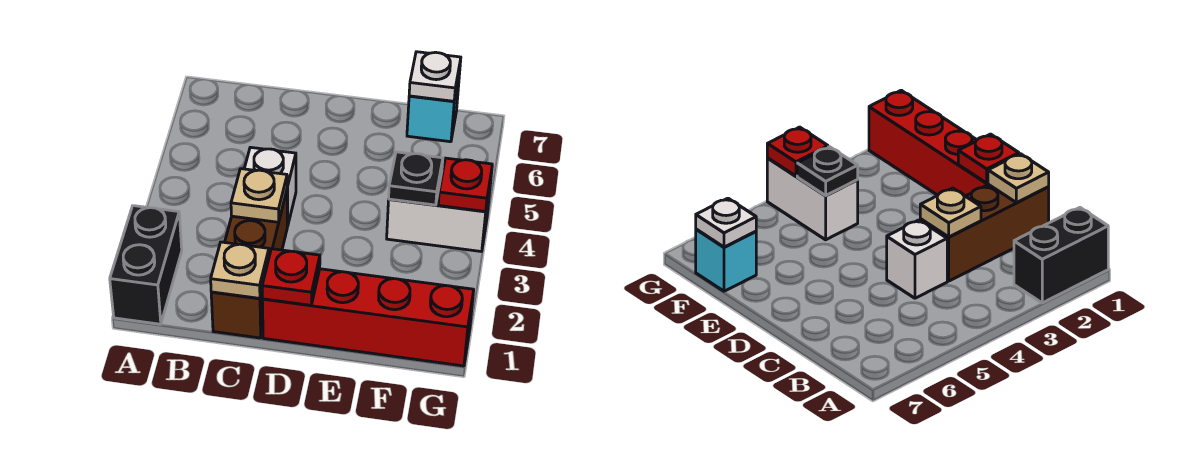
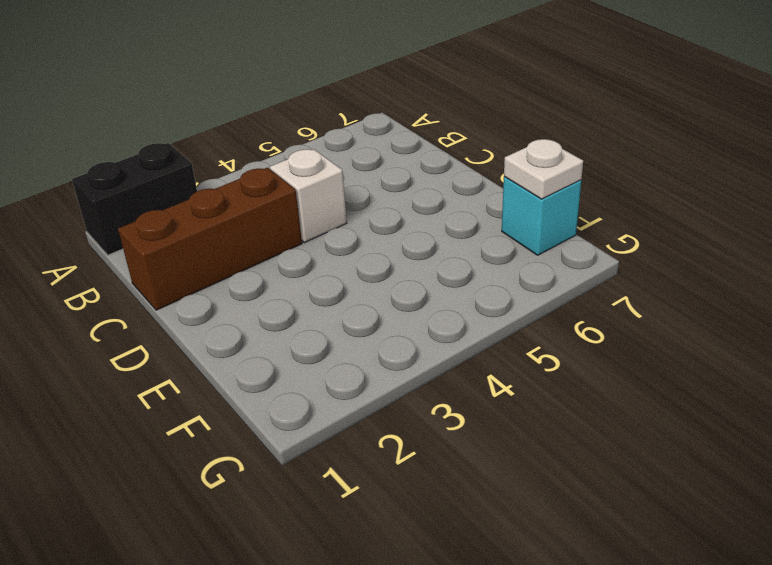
none -> red 1x4 brick [262,269,474,366]
none -> white 1x2 brick [387,172,491,252]
none -> tan 1x1 plate [211,242,269,298]

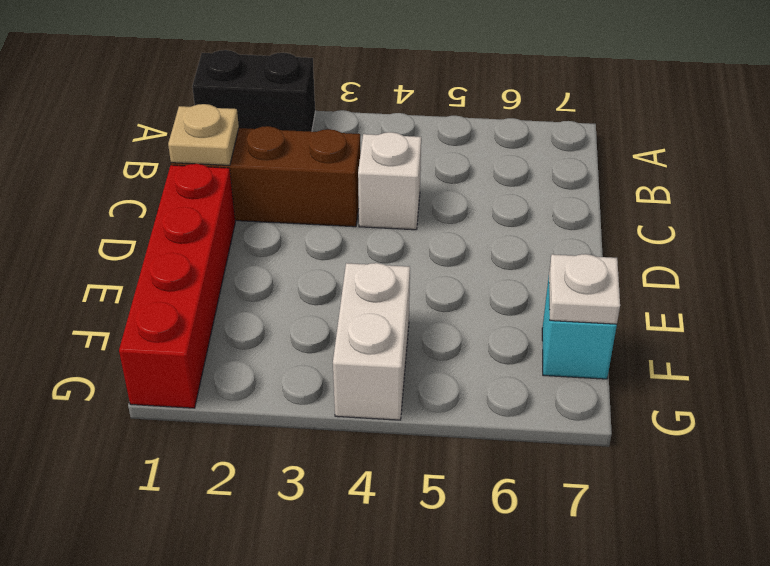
none -> tan 1x1 plate [231,169,287,222]
none -> red 1x1 plate [262,249,320,305]
none -> black 1x1 plate [389,152,443,205]

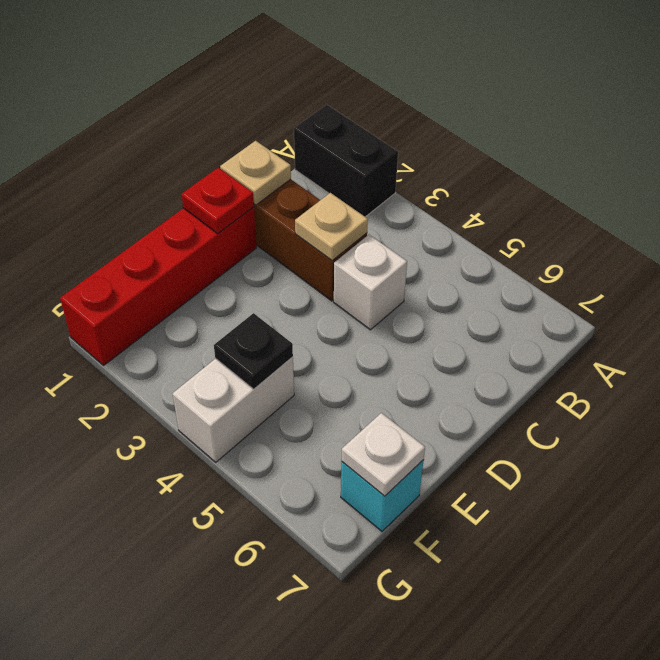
none -> red 1x1 plate [438,158,492,212]

